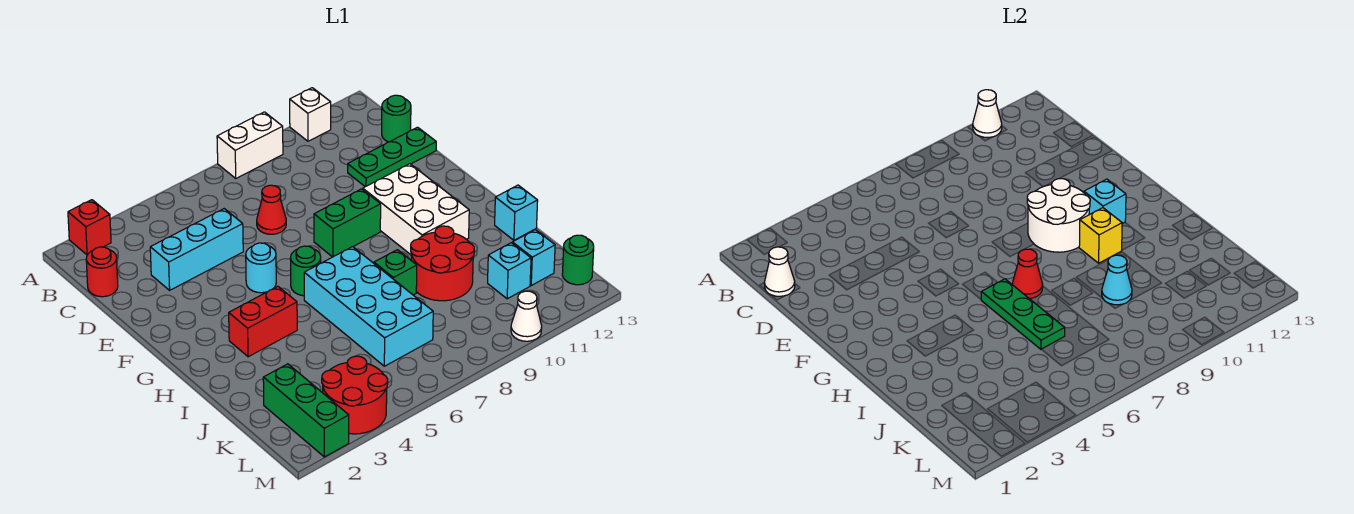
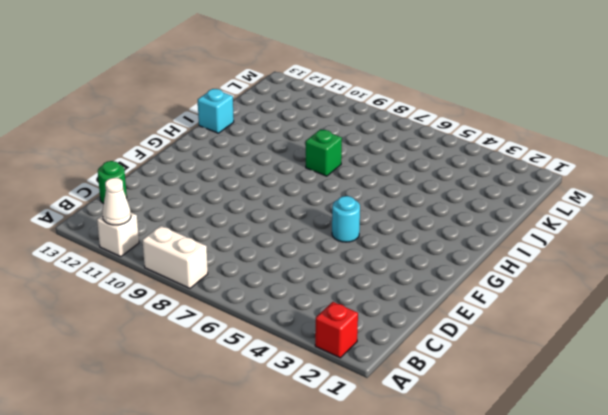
none -> red 1x1 round brick [86,247,118,297]
none -> cyan 1x3 brick [150,209,243,290]
none -> red 1x1 cone [257,185,286,234]
none -> green 1x3 plate [348,127,436,187]

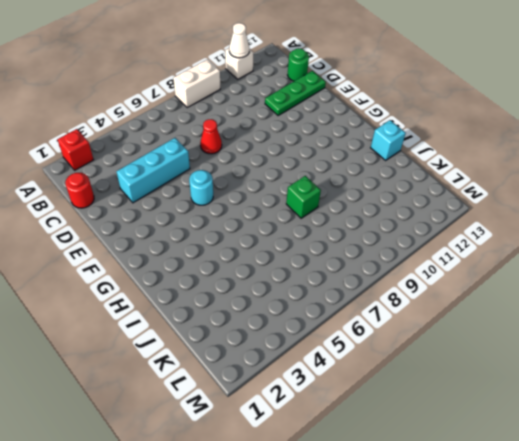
none -> green 1x2 brick [314,189,381,257]
none -> white 2x3 brick [363,164,469,255]
none -> green 1x1 round brick [290,246,321,296]
none -> red 1x2 brick [229,286,297,357]

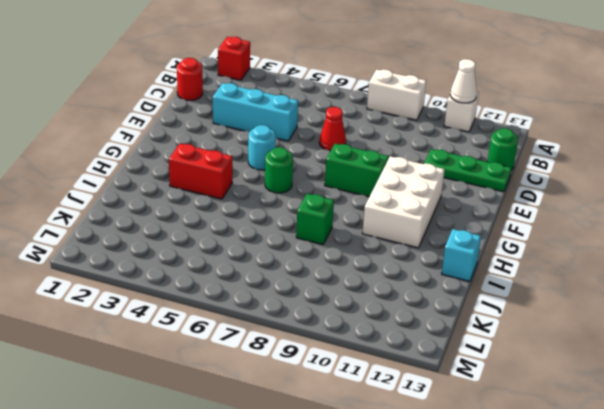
none -> cyan 2x4 brick [304,247,433,366]
none -> red 2x2 round brick [411,226,474,301]
none -> green 1x3 brick [263,364,349,457]
none -> cyan 1x1 brick [488,243,531,299]

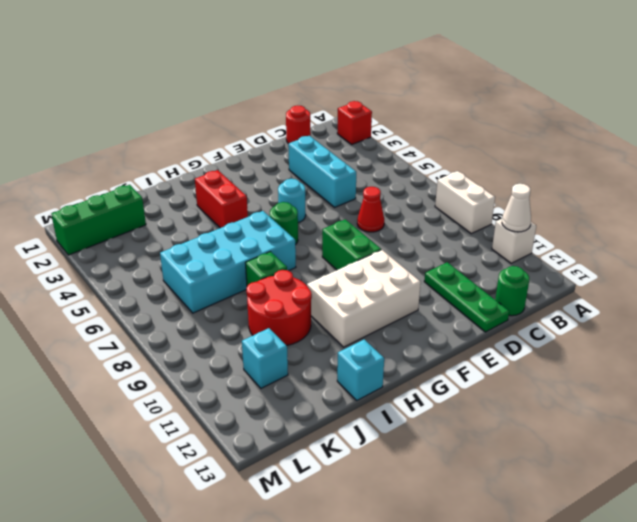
none -> cyan 1x1 brick [512,230,555,285]
none -> red 2x2 round brick [322,356,388,434]
none -> green 1x1 round brick [562,235,594,285]
none -> white 1x1 cone [511,291,542,341]

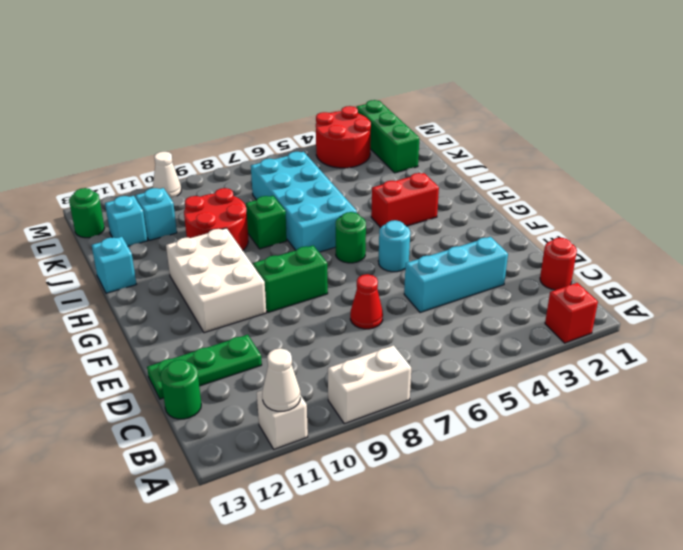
none -> white 1x1 cone [764,247,795,296]
none -> white 2x2 round brick [1027,178,1090,252]
none -> cyan 1x1 brick [1084,179,1126,224]
none -> green 1x3 plate [981,279,1065,349]

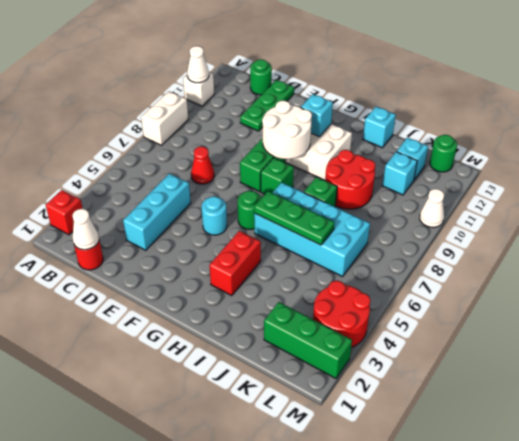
green 1x1 brick [261,158,294,194] -> none
none -> red 1x1 cone [1012,249,1043,299]
none -> yellow 1x1 brick [1079,208,1122,263]
none -> cyan 1x1 cone [1102,255,1132,305]

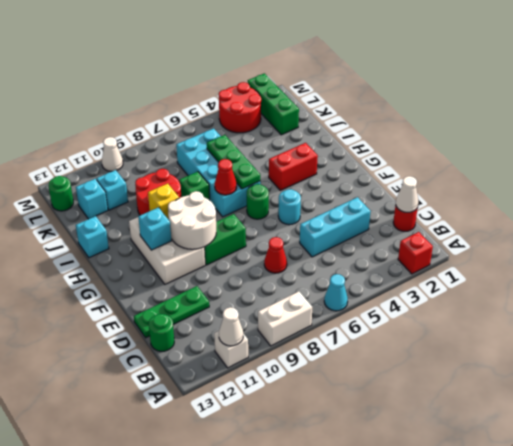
cyan 1x1 cone [324,274,348,311] -> cyan 1x1 cone moved to [1102,255,1132,305]

